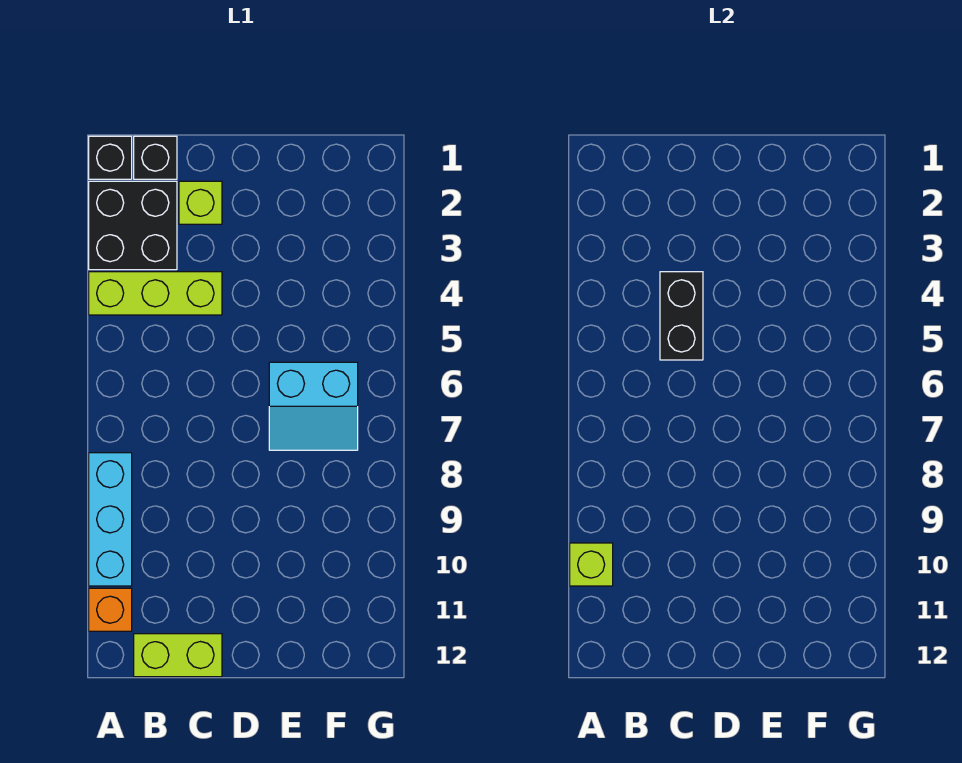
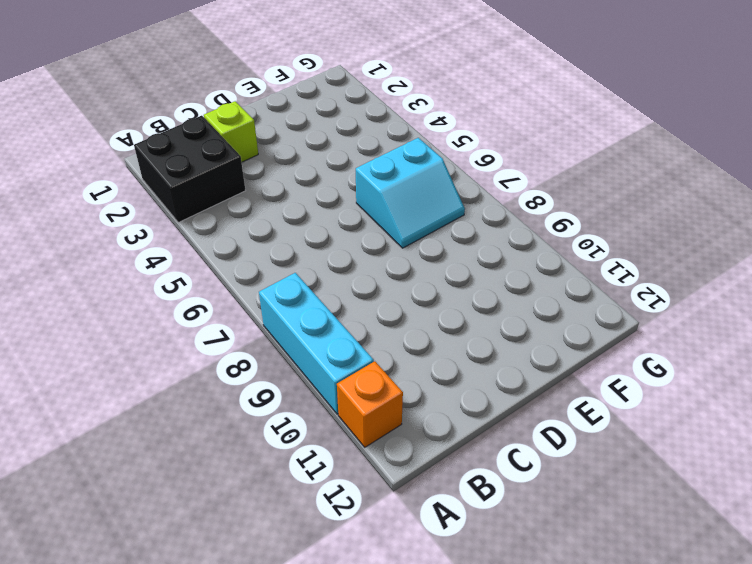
none -> black 1x1 brick [89,136,132,179]
none -> lime 1x3 brick [89,272,222,315]

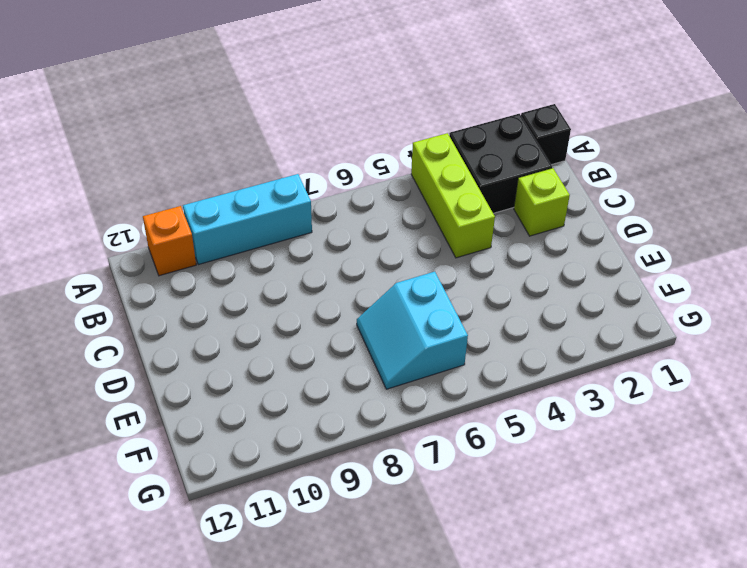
none -> black 1x1 brick [134,136,177,179]
none -> lime 1x2 brick [134,634,222,677]

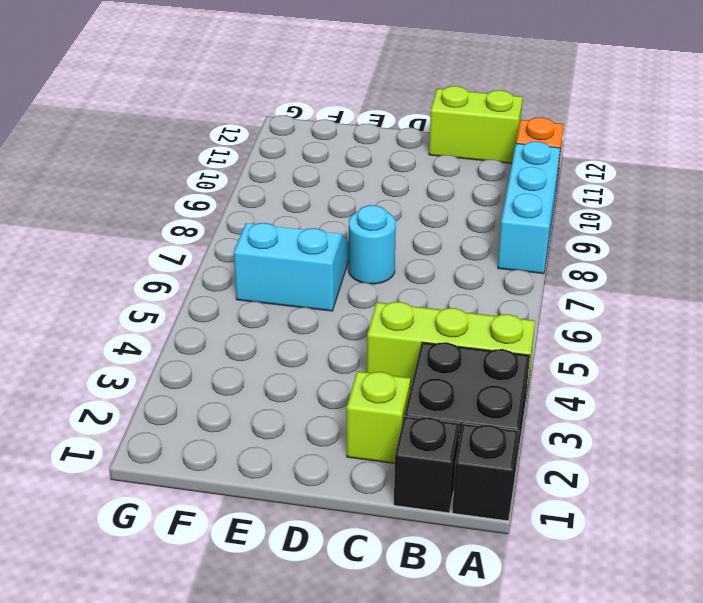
cyan 1x1 round brick [349,205,396,284] -> none
none -> lime 1x1 brick [570,543,613,586]
none -> black 1x2 brick [660,272,703,360]

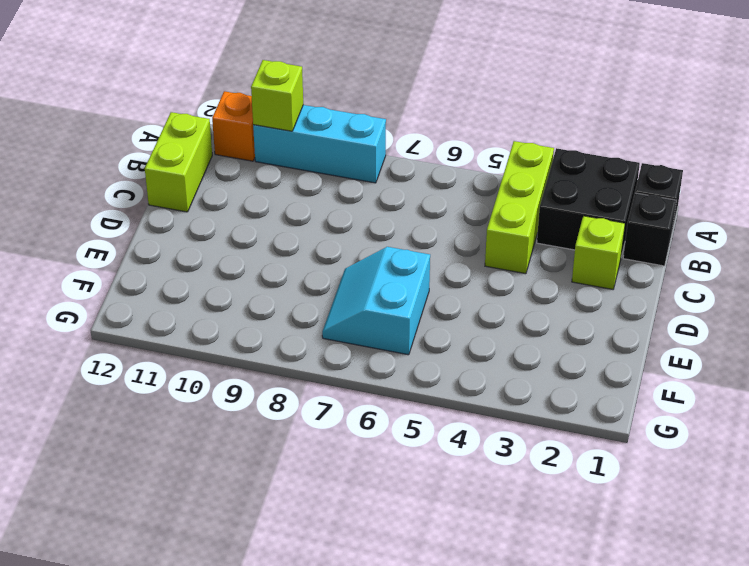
none -> black 1x2 brick [660,272,703,360]

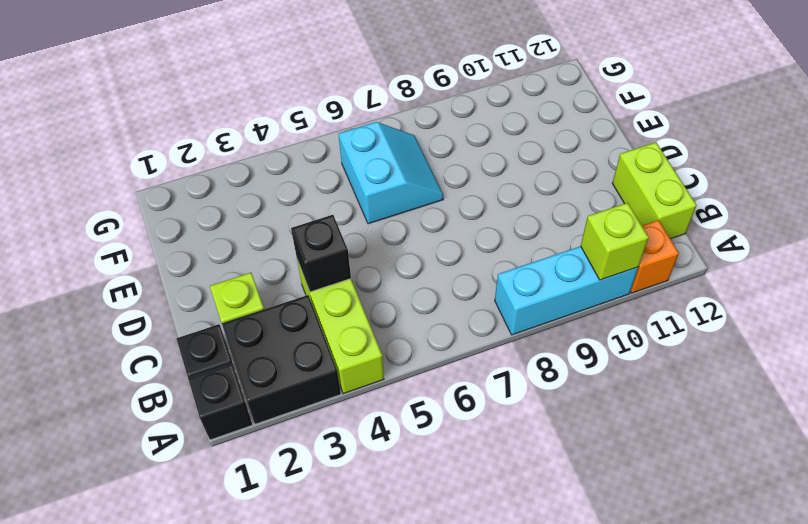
black 1x1 brick [291,215,351,292] -> black 1x2 brick [660,272,703,360]

